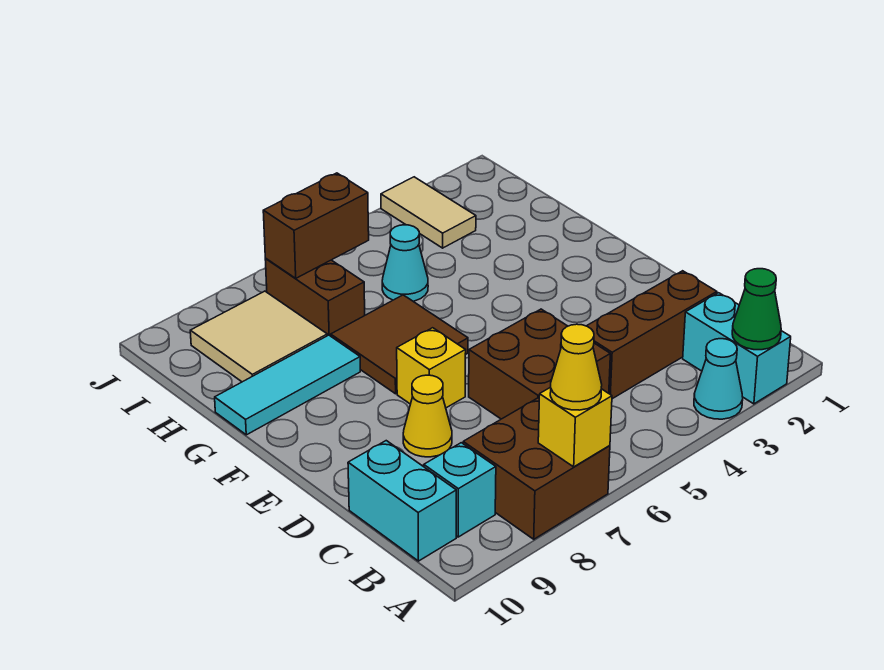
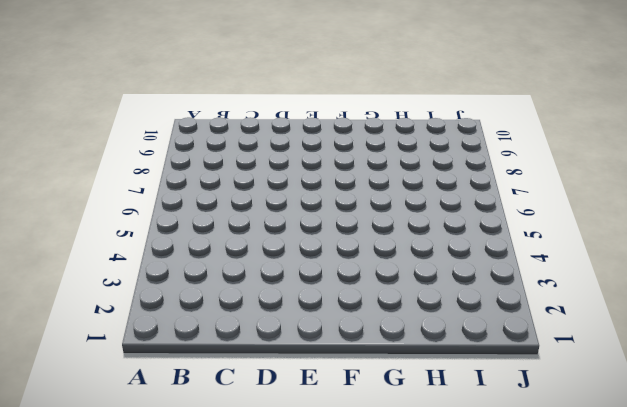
none -> cyan 1x2 brick [683,293,791,404]
none -> cyan 1x1 cone [694,339,743,419]
none -> brown 2x2 brick [463,398,610,539]

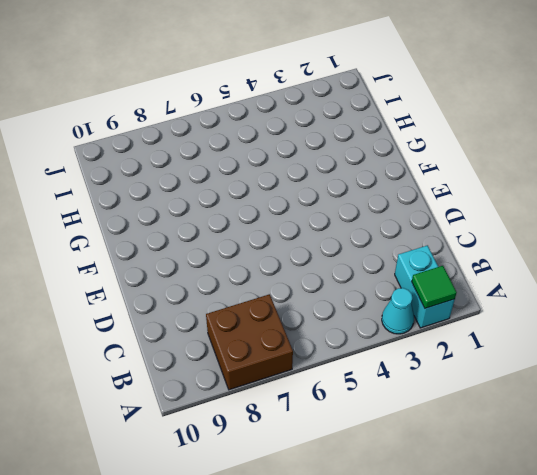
green 1x1 tile [412,266,457,308] -> green 1x1 cone [732,269,781,350]
none -> cyan 1x1 brick [424,443,496,537]
none -> cyan 1x2 brick [348,441,456,561]
none -> brown 1x3 brick [587,271,717,399]

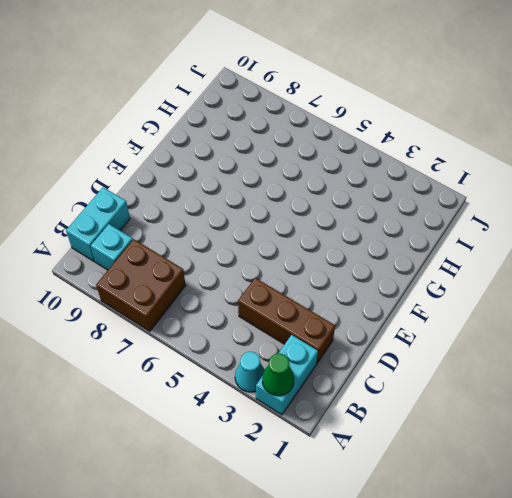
none -> brown 2x2 brick [469,309,610,419]
none -> yellow 1x1 cone [403,375,452,457]
none -> yellow 1x1 brick [397,328,466,408]

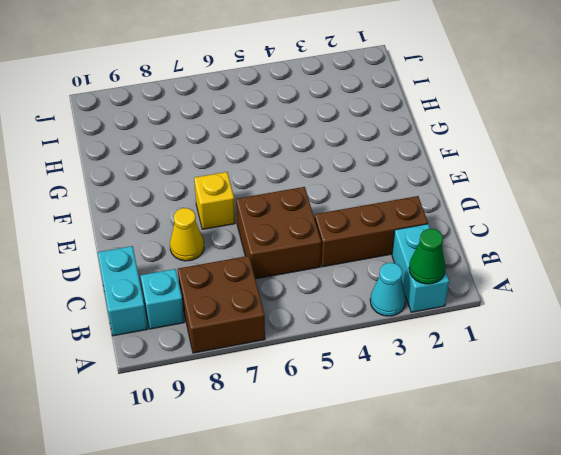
none -> brown 2x2 tile [331,295,468,394]
none -> cyan 1x3 tile [215,335,360,435]
none -> cyan 1x1 cone [382,225,428,301]

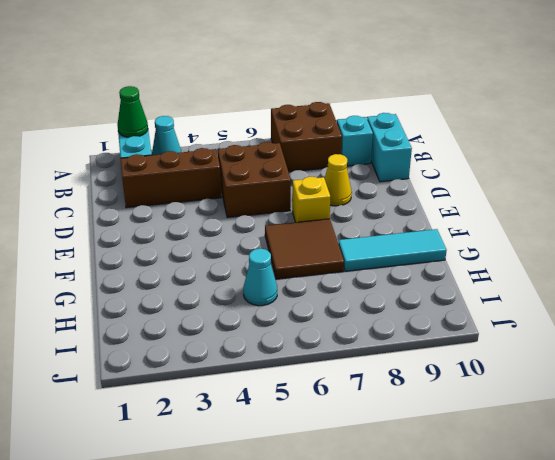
none -> brown 1x2 brick [265,259,365,336]
none -> tan 2x2 tile [190,291,327,382]
none -> tan 1x2 tile [381,177,476,248]

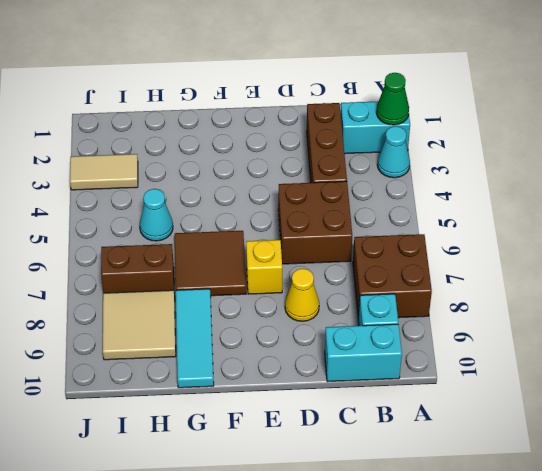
none -> yellow 1x1 brick [538,387,612,467]
none -> brown 1x2 brick [263,173,369,278]
none -> yellow 1x1 cone [550,324,602,410]

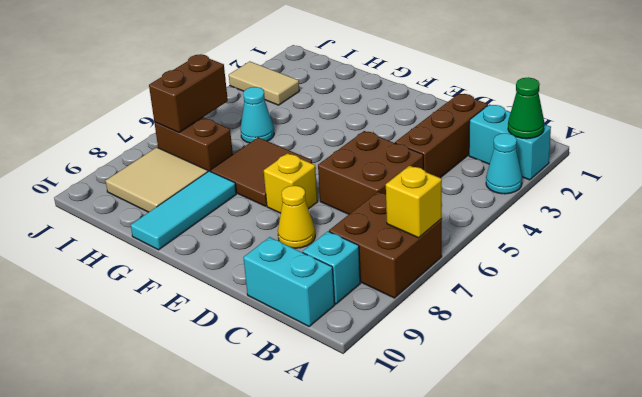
none -> yellow 1x1 cone [550,324,602,410]

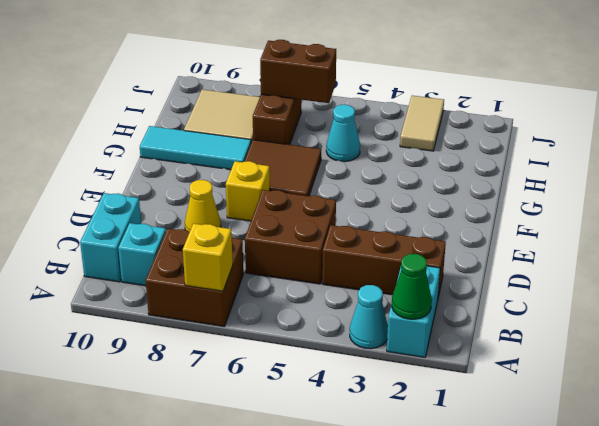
none -> yellow 1x1 cone [550,324,602,410]

